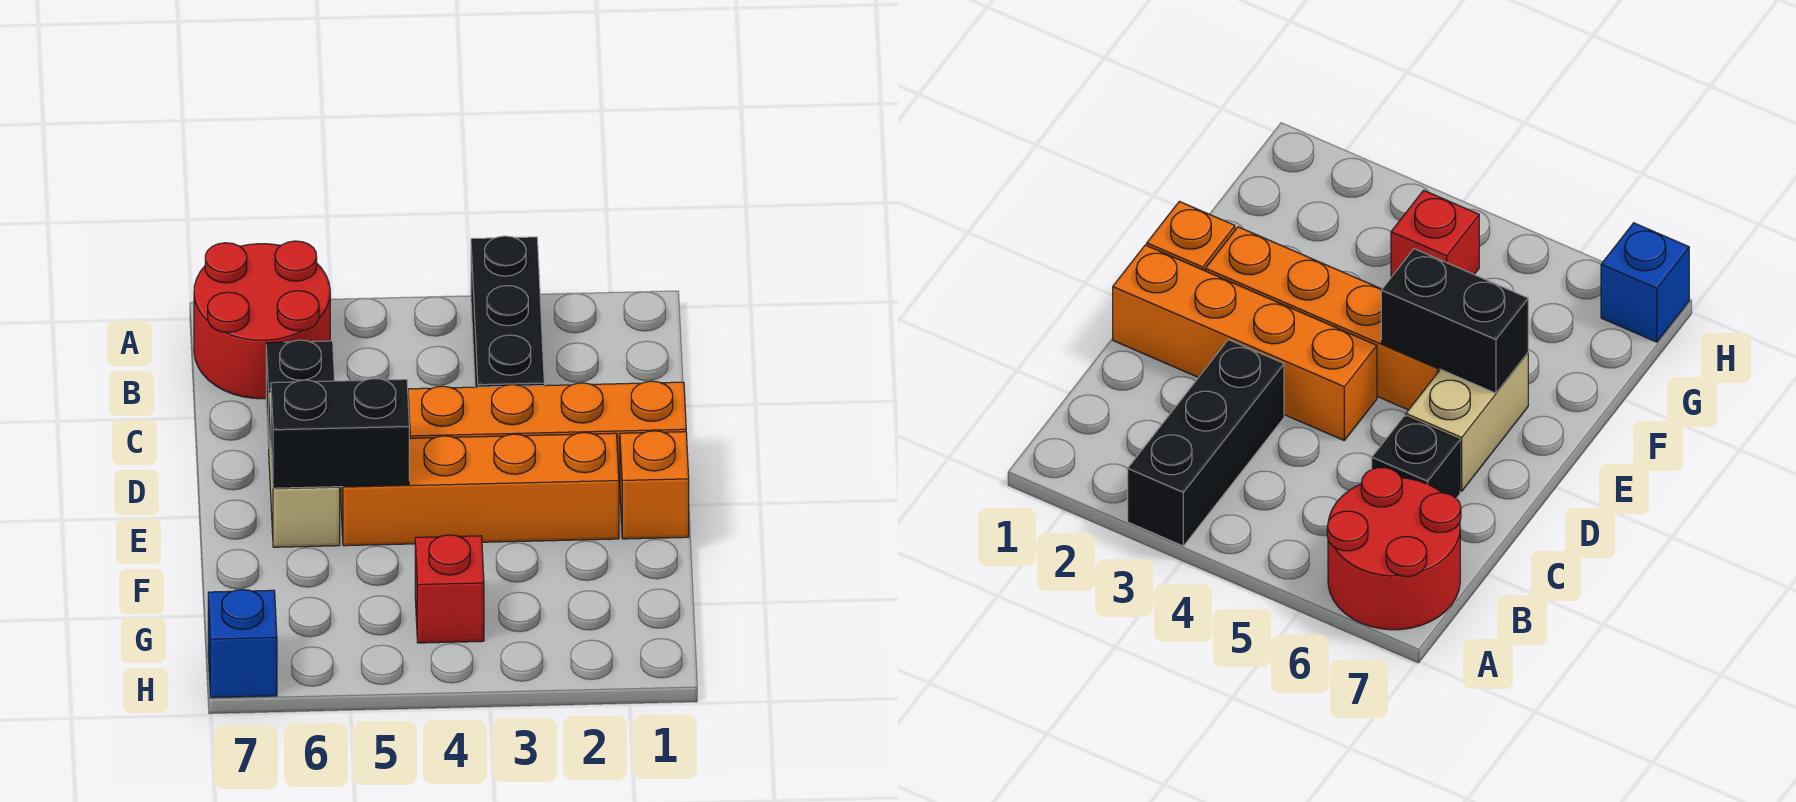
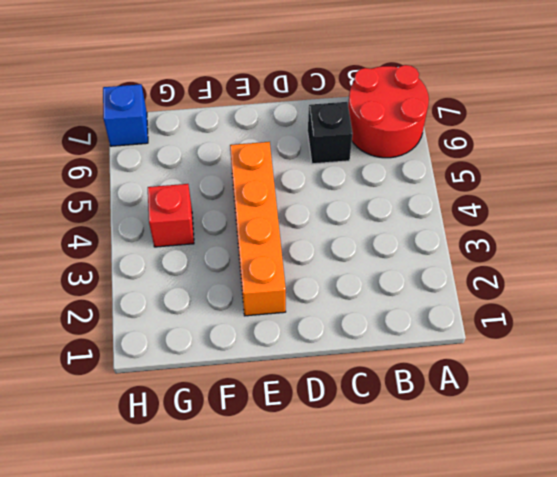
none -> black 1x3 brick [471,236,544,387]
none -> orange 1x4 brick [408,381,686,489]

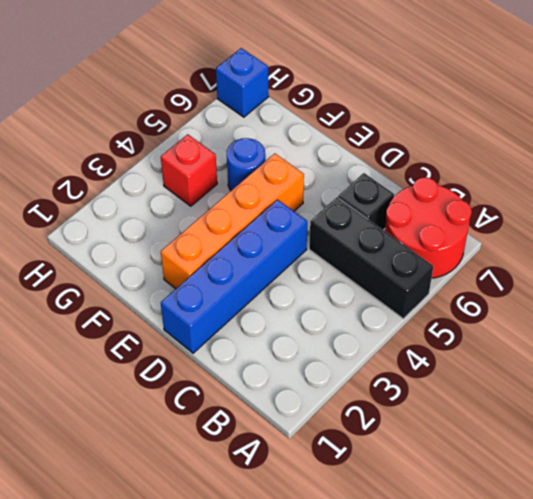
black 1x3 brick [309,197,433,319] -> black 1x3 brick moved to [471,236,544,387]
blue 1x4 brick [161,200,307,353] -> orange 1x4 brick [408,381,686,489]
blue 1x1 round brick [227,138,265,191] -> none
none -> tan 1x2 brick [269,392,340,547]
none -> orange 1x1 brick [620,431,689,539]

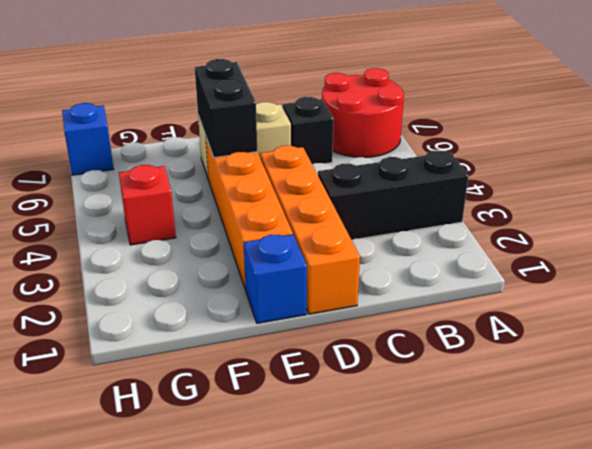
blue 1x1 brick [244,235,307,323] -> orange 1x1 brick [620,431,689,539]

